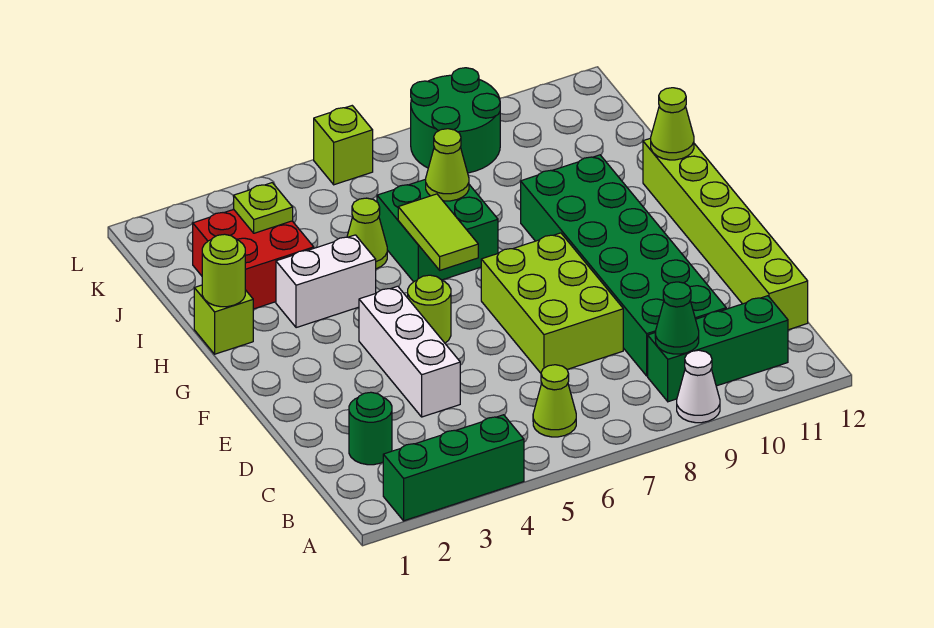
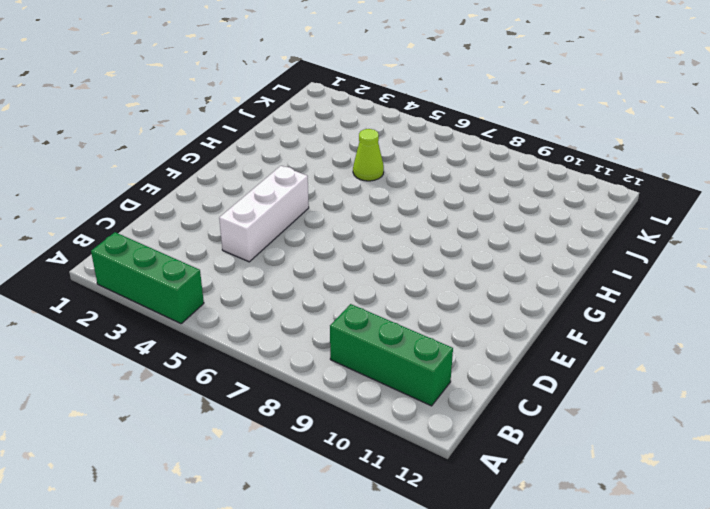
none -> white 1x1 cone [677,350,720,423]
none -> lime 1x1 cone [533,365,576,437]
none -> green 1x1 round brick [349,392,392,465]

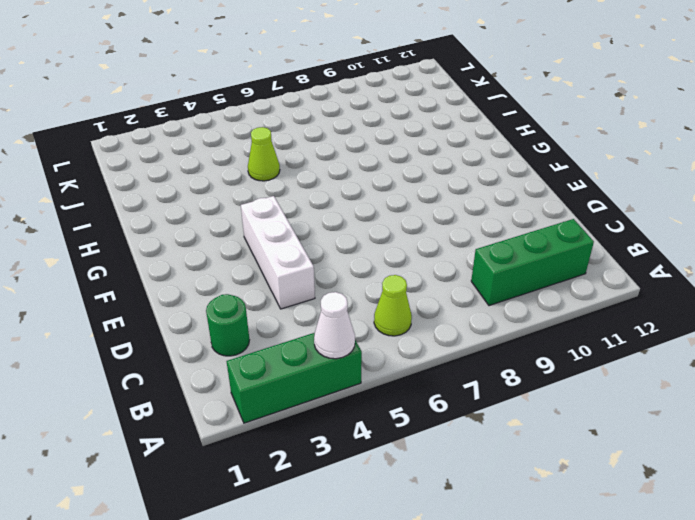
white 1x1 cone [314,292,355,359] -> white 1x1 cone moved to [677,350,720,423]
none -> green 2x6 brick [521,155,726,376]
none -> lime 1x6 brick [643,138,808,330]
none -> lime 2x3 brick [481,233,623,373]

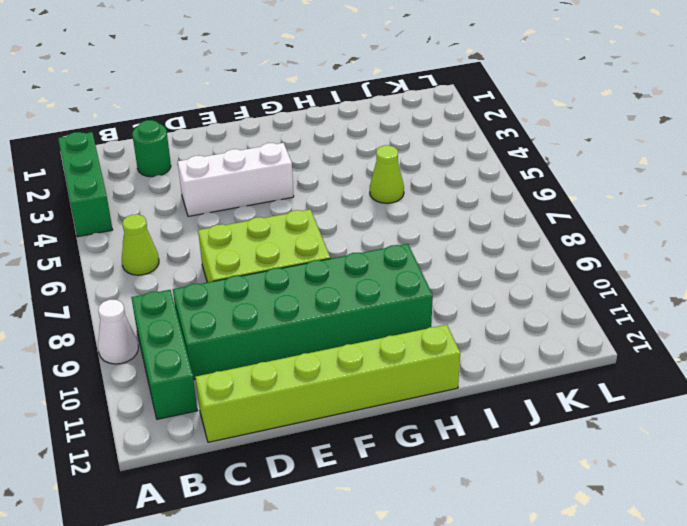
none -> lime 1x1 round brick [408,275,451,343]
none -> lime 1x1 brick [194,285,253,354]
none -> white 1x2 brick [276,235,376,328]

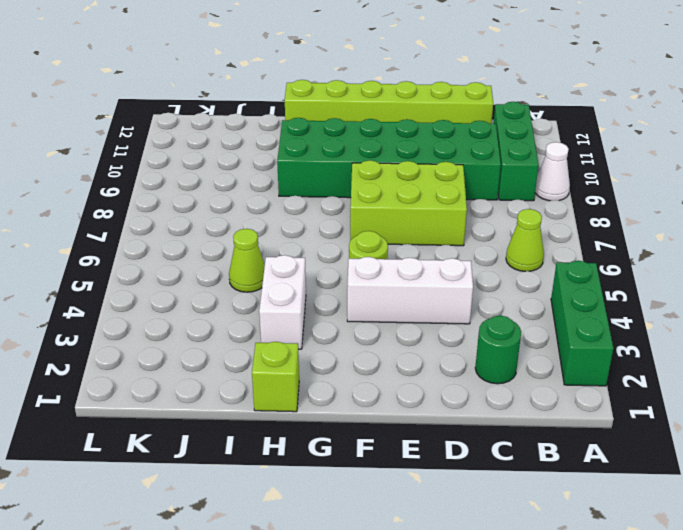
none -> green 2x2 brick [377,179,498,282]
none -> red 2x2 brick [193,209,314,309]
none -> green 2x2 round brick [411,68,500,173]

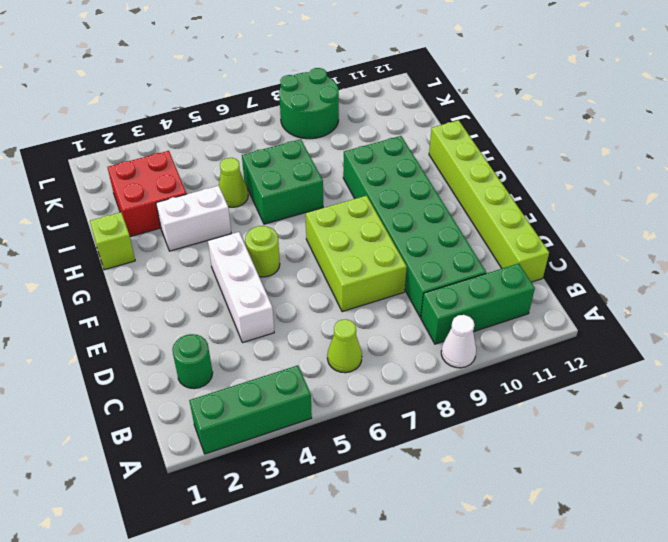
none -> lime 1x1 brick [314,106,373,185]
none -> green 1x1 cone [655,282,699,354]
none -> lime 1x2 tile [398,194,478,270]

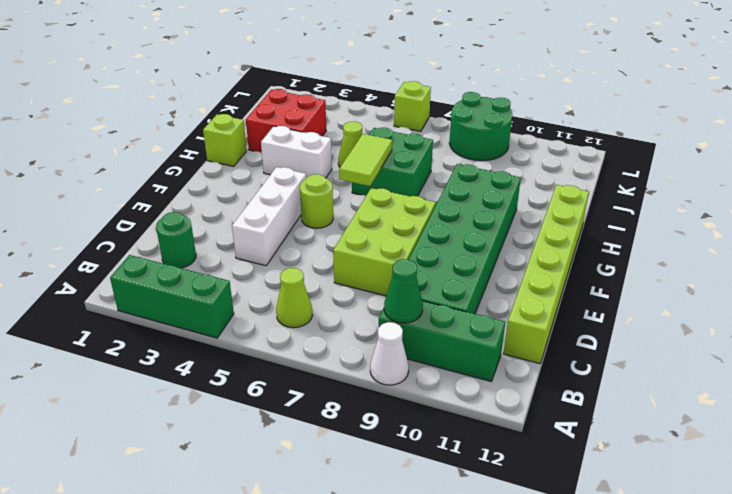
none -> lime 1x1 round brick [202,234,245,307]
none -> lime 1x1 cone [651,88,694,160]
none -> lime 1x1 cone [426,129,469,201]

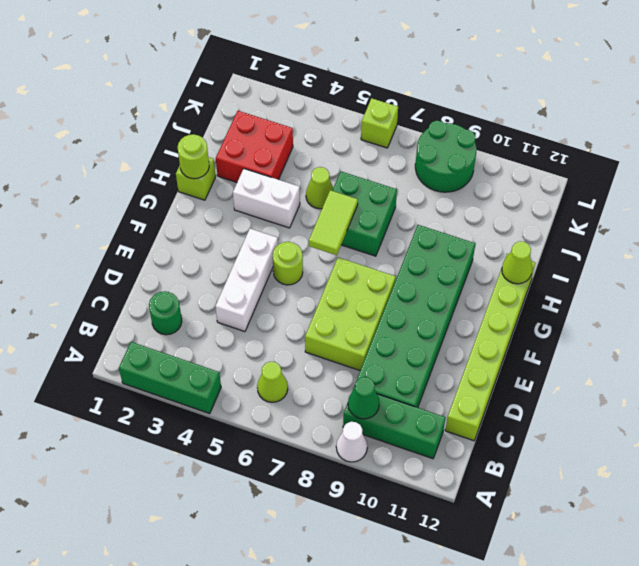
none -> lime 1x1 cone [426,129,469,201]
none -> lime 1x1 plate [234,183,293,233]

